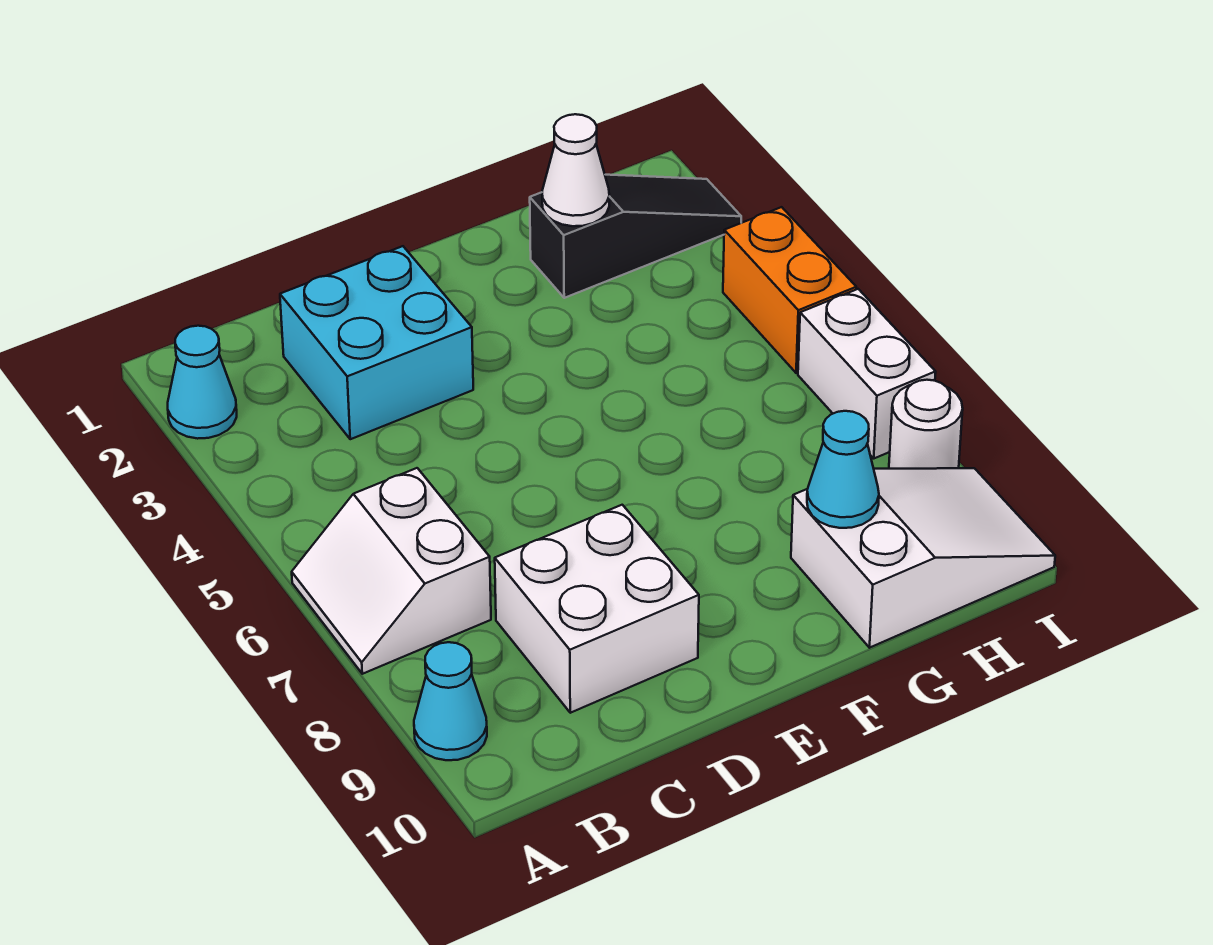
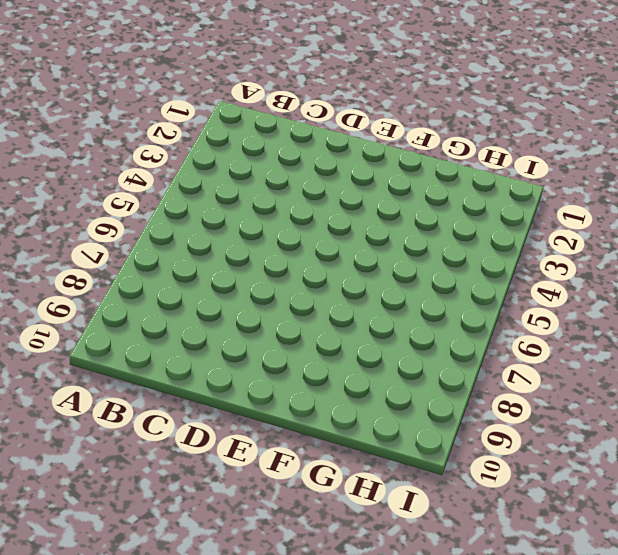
none -> cyan 1x1 cone [168,326,237,439]
none -> white 2x2 slope [292,468,491,674]
none -> cyan 1x1 cone [414,642,487,760]

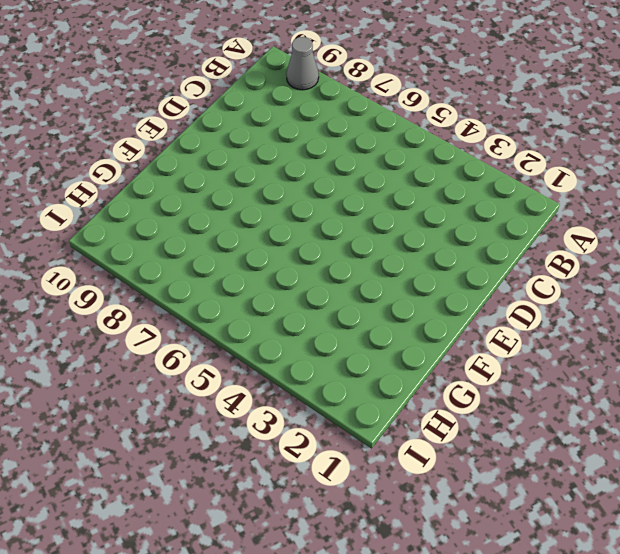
grey 1x1 cone [286,37,319,90] -> cyan 1x1 cone [414,642,487,760]
none -> cyan 1x1 cone [168,326,237,439]
none -> white 2x2 slope [292,468,491,674]
none -> cyan 2x2 brick [280,246,473,439]

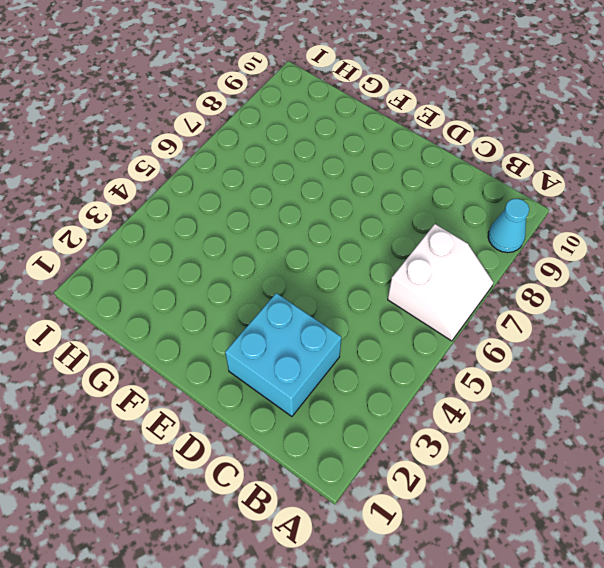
none -> cyan 1x1 cone [168,326,237,439]
none -> white 2x2 brick [495,505,699,713]
none -> black 1x3 slope [530,175,741,298]

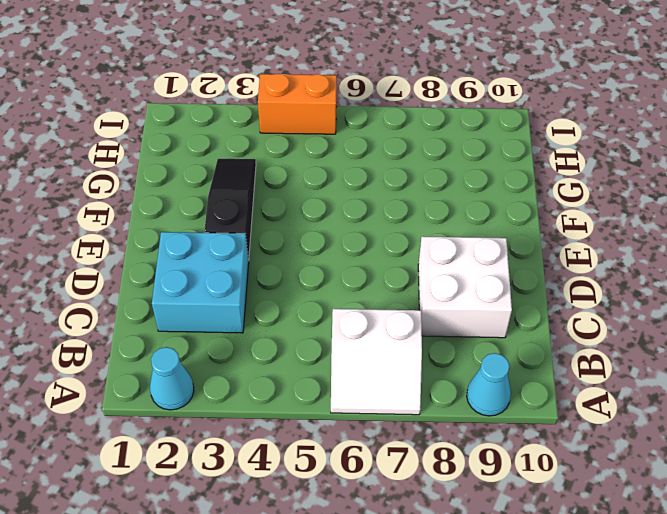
black 1x3 slope [204,159,256,261] -> black 1x3 slope moved to [530,175,741,298]
none -> white 2x3 slope [791,468,1055,648]
none -> white 1x2 brick [798,289,936,458]
none -> white 1x1 round brick [889,380,963,469]

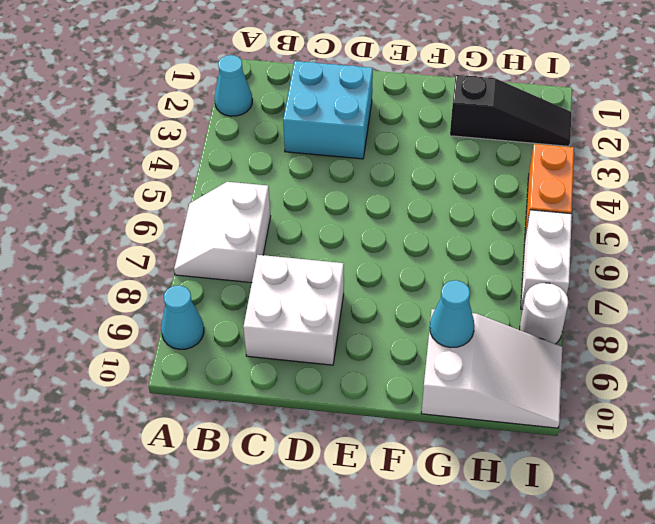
none -> white 1x1 cone [542,114,609,226]

